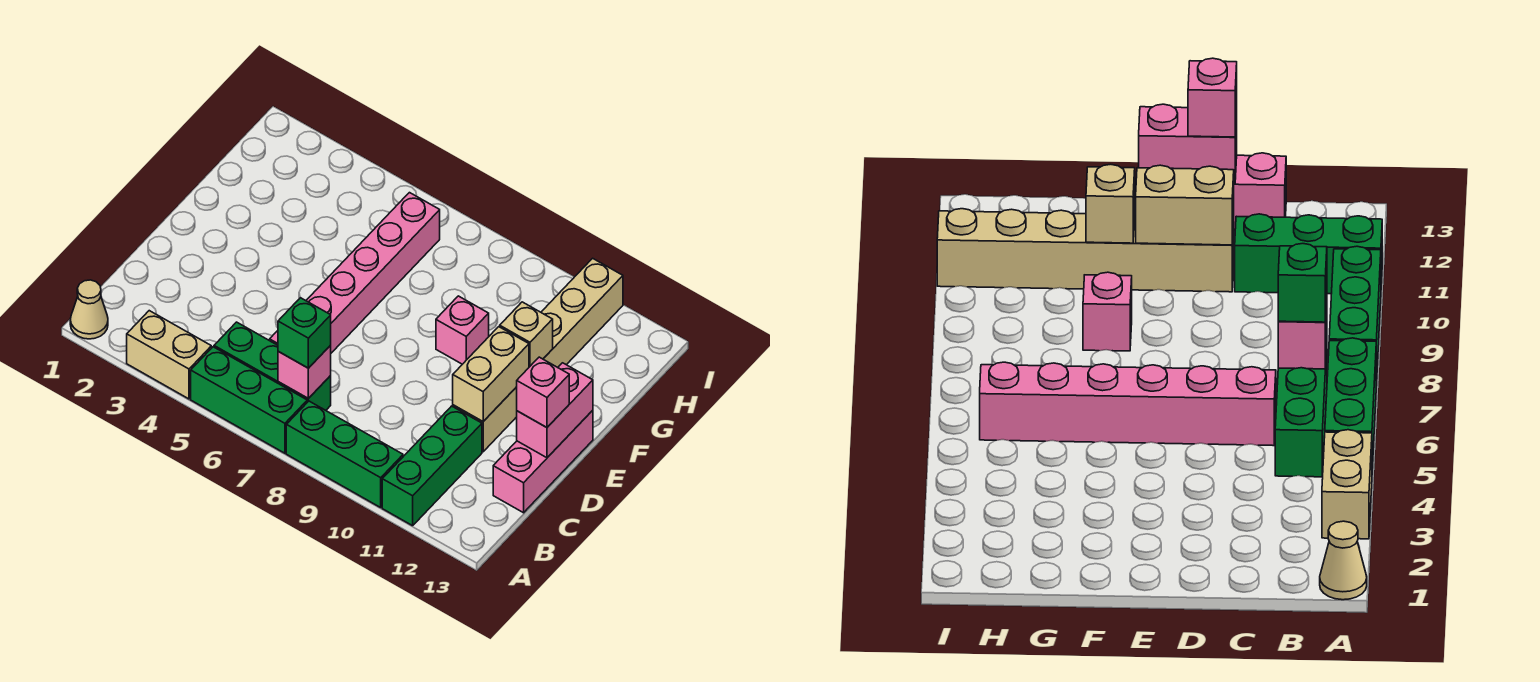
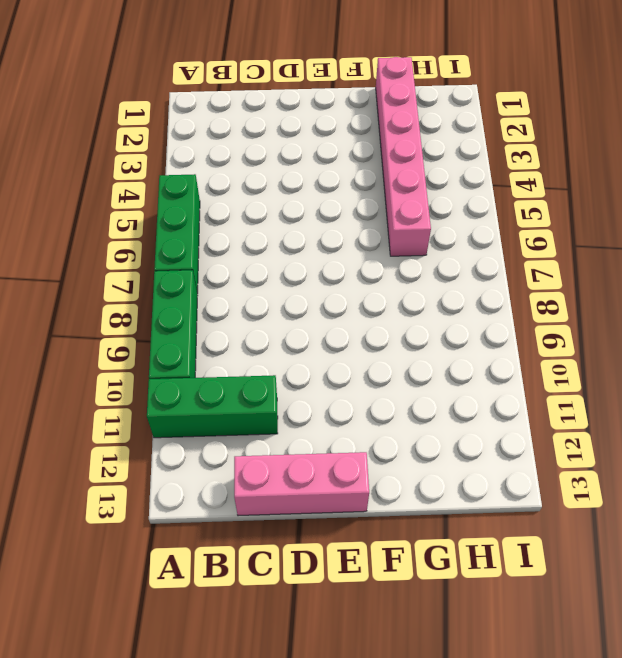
pink 1x6 brick [376,57,431,256] -> pink 1x6 brick turned to [270,193,440,353]
none -> tan 1x1 cone [70,280,108,339]
none -> tan 1x2 brick [127,311,211,399]
none -> green 1x3 brick [214,322,331,410]

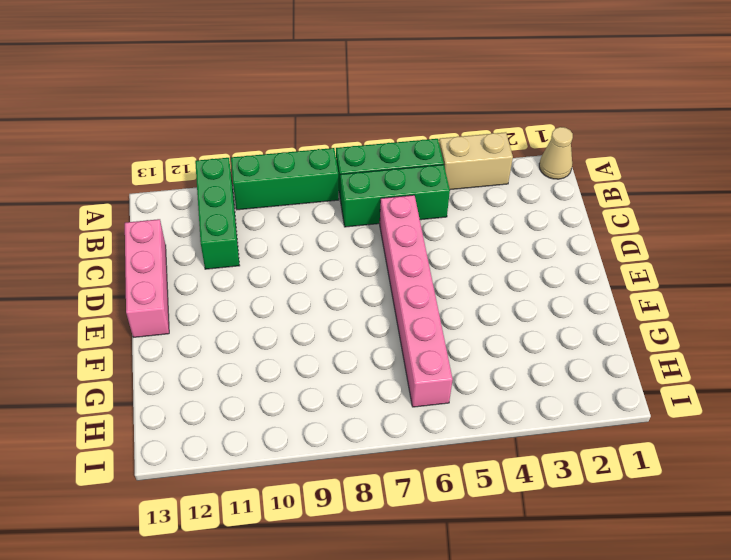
none -> tan 1x6 brick [453,258,623,452]
none -> pink 1x1 brick [436,296,489,364]
none -> pink 1x1 brick [278,345,331,399]

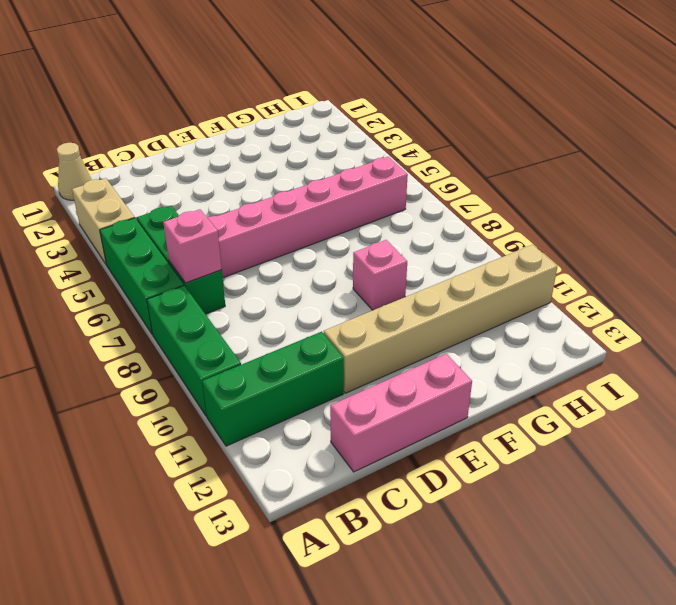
none -> tan 1x2 brick [453,327,529,422]
none -> pink 1x2 brick [517,363,593,458]
none -> tan 1x1 brick [500,302,553,367]

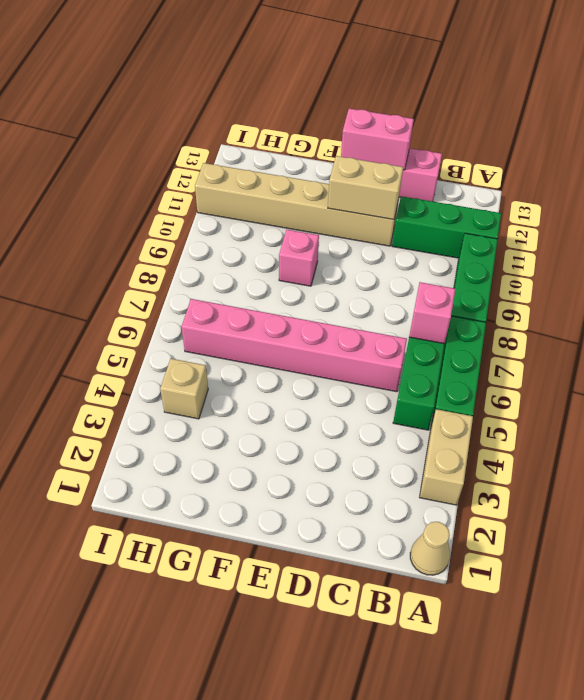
tan 1x1 brick [160,359,208,419] -> tan 1x1 brick moved to [500,302,553,367]
none -> green 1x1 brick [278,298,331,368]
none -> pink 1x1 brick [517,357,569,427]

